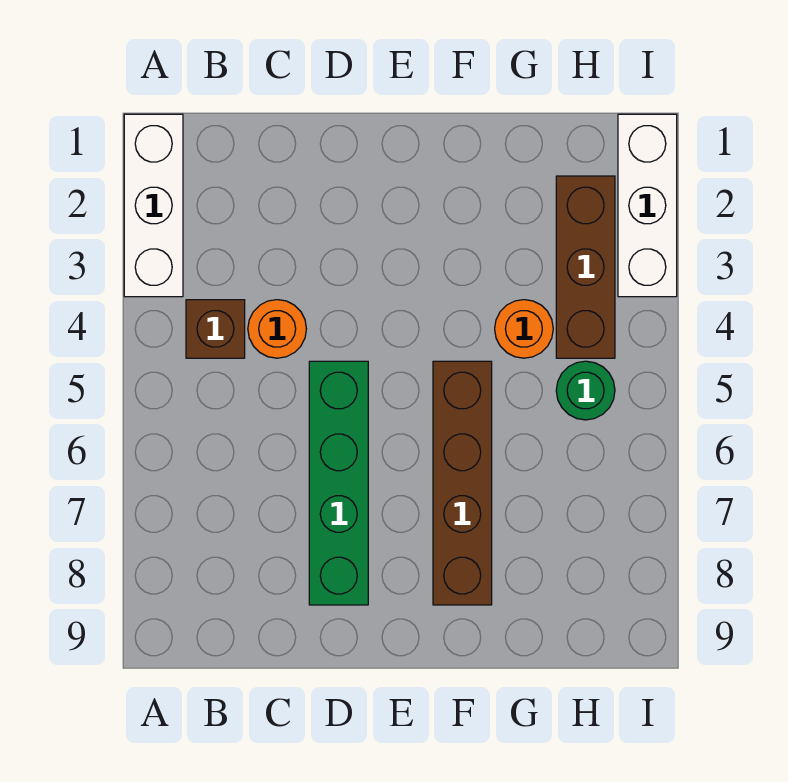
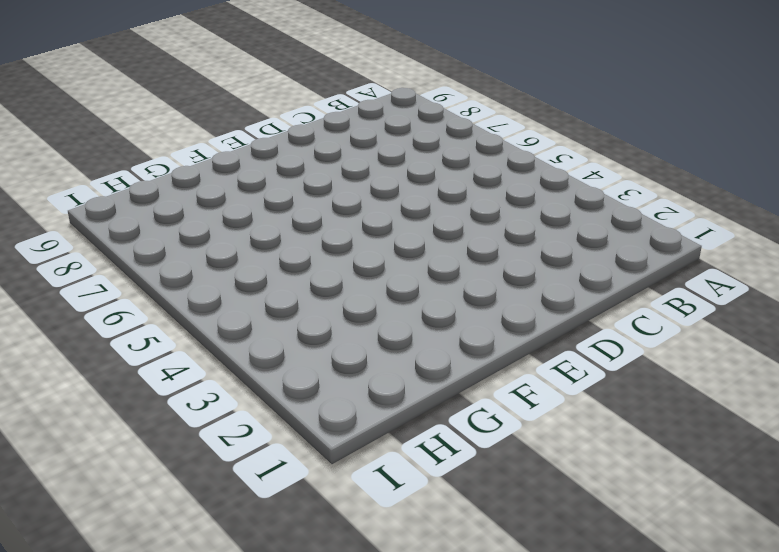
none -> white 1x3 brick [124,114,183,297]
none -> brown 1x1 brick [186,300,245,358]

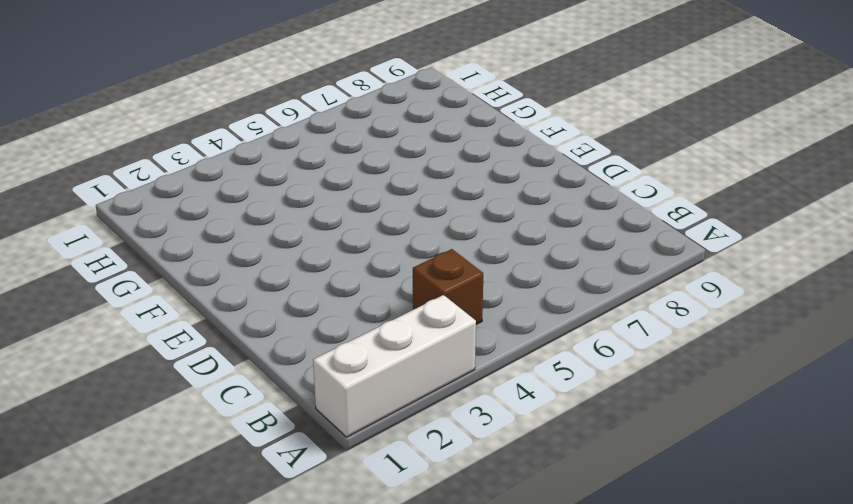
none -> orange 1x1 round brick [248,300,306,358]
none -> green 1x4 brick [309,361,368,605]

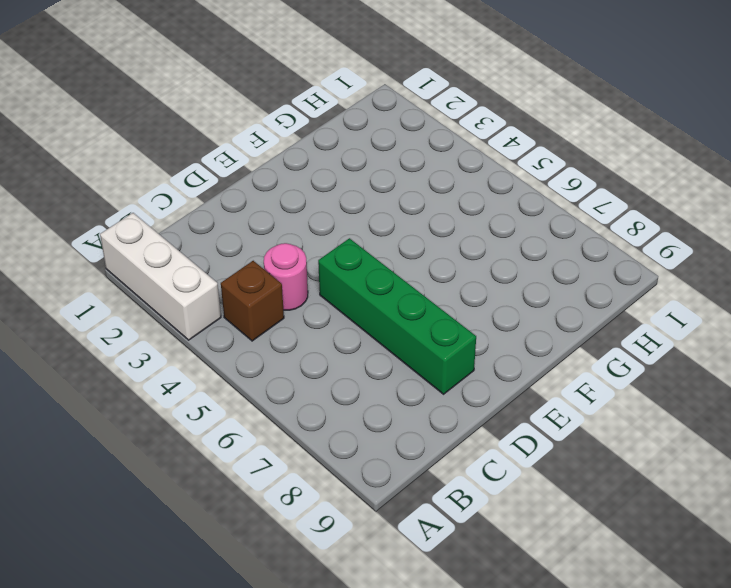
pink 1x1 round brick [264,243,308,310] -> orange 1x1 round brick [248,300,306,358]
none -> brown 1x4 brick [433,361,492,605]
none -> orange 1x1 round brick [495,300,553,358]

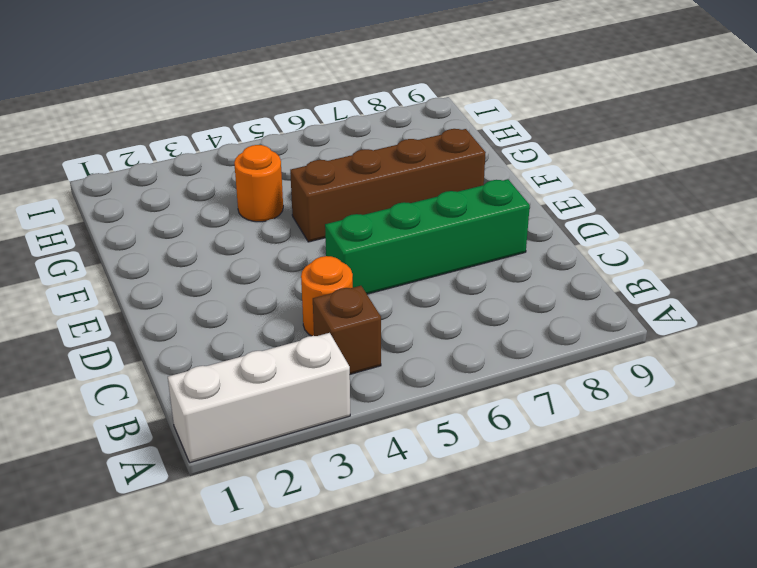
none -> brown 1x3 brick [556,176,615,358]
none -> green 1x1 round brick [556,361,615,420]

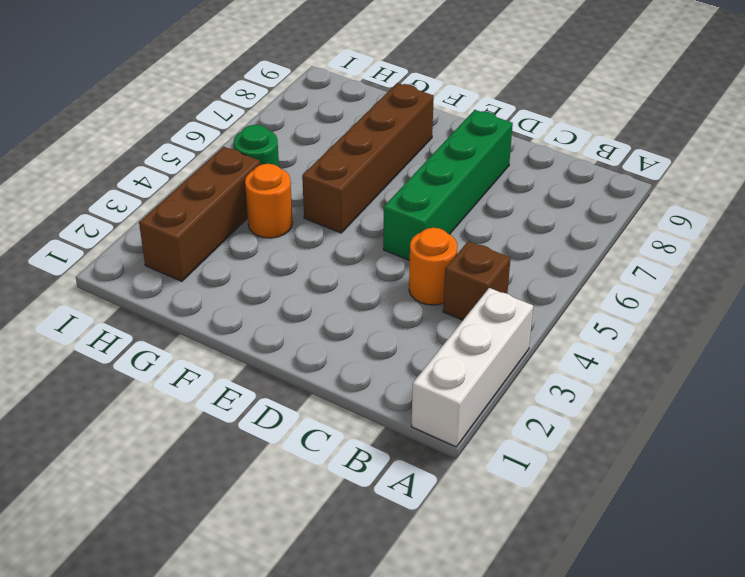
none -> white 1x3 brick [618,114,677,297]

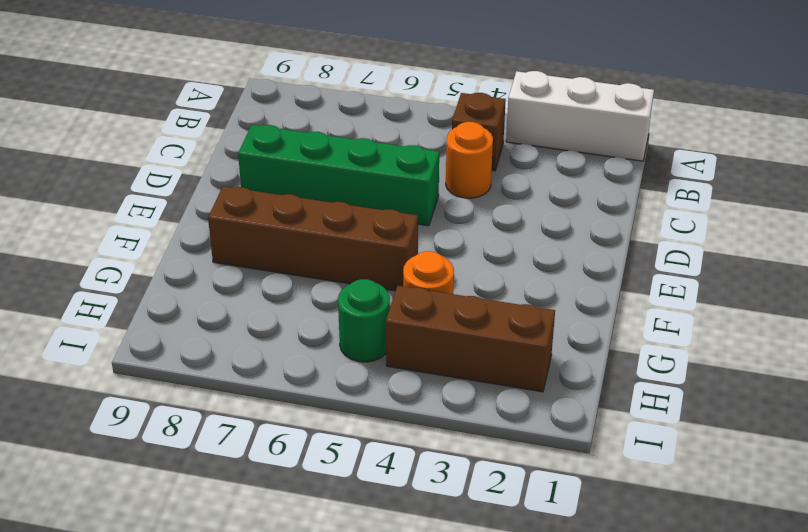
none -> white 1x3 brick [618,114,677,297]

